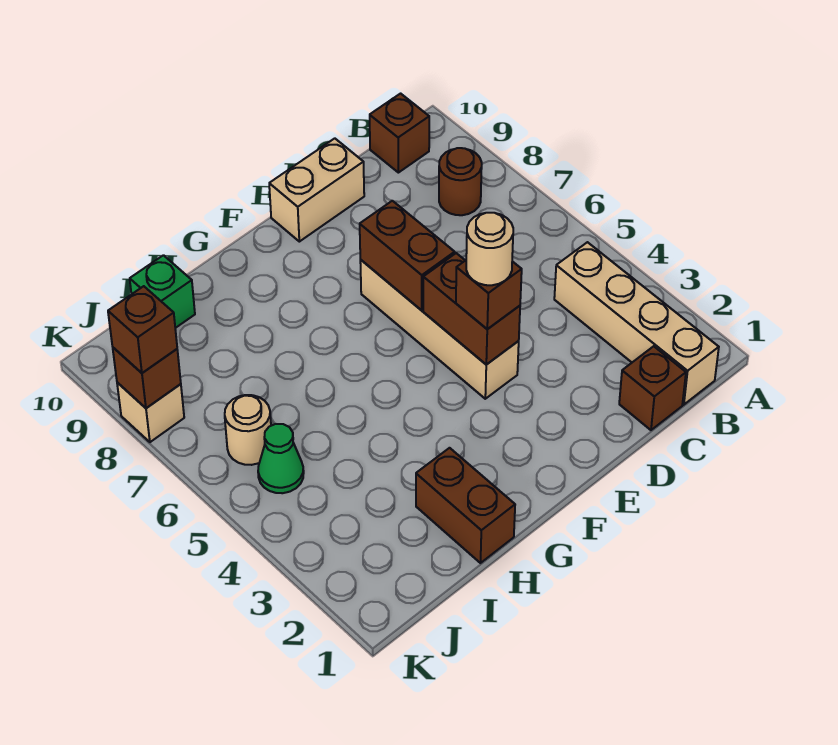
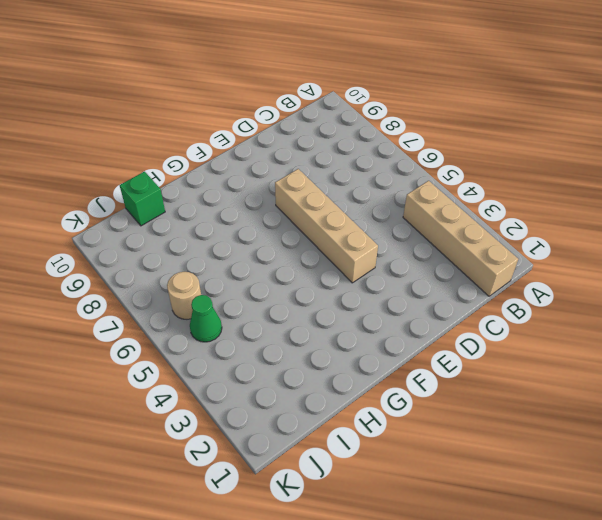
none -> brown 1x1 round brick [439,148,482,215]
none -> brown 1x1 brick [370,94,429,173]
none -> brown 1x1 brick [619,346,686,430]

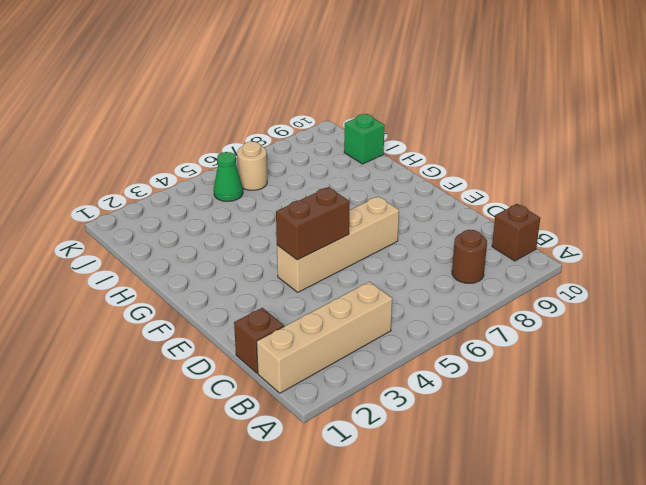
none -> tan 1x2 brick [269,138,364,242]
none -> brown 1x2 brick [416,448,515,563]
none -> tan 1x1 brick [117,382,184,442]

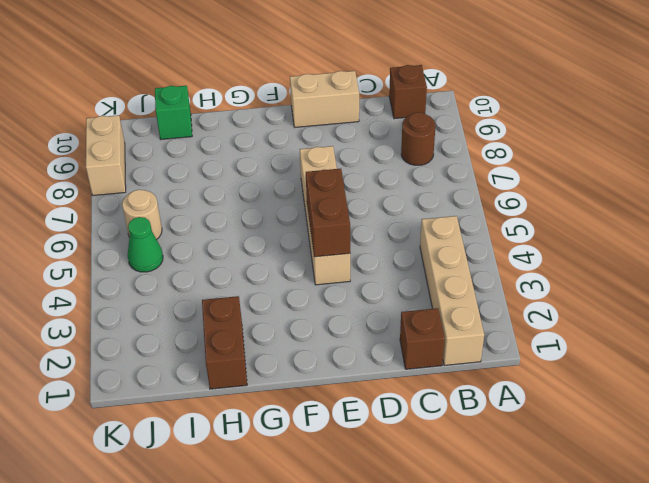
tan 1x2 brick [86,115,126,196] -> tan 1x1 brick [117,382,184,442]
none -> brown 1x2 brick [360,201,455,310]
none -> brown 1x1 brick [113,348,181,408]
none -> brown 1x1 brick [456,261,522,329]

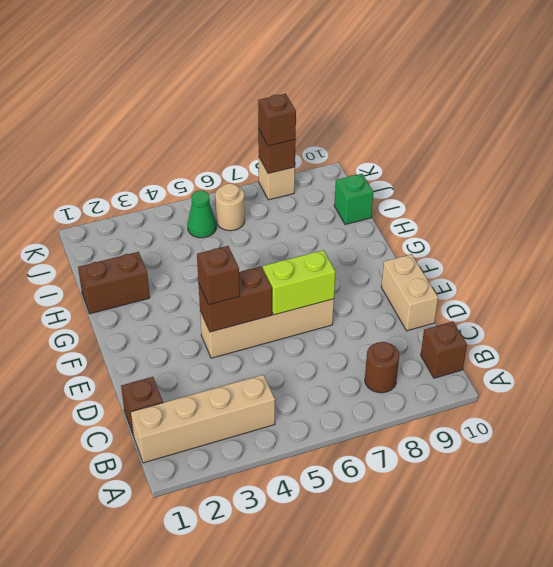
lime 1x2 brick [263,250,336,315] -> brown 1x2 brick [360,201,455,310]
none -> tan 1x1 round brick [466,213,513,285]

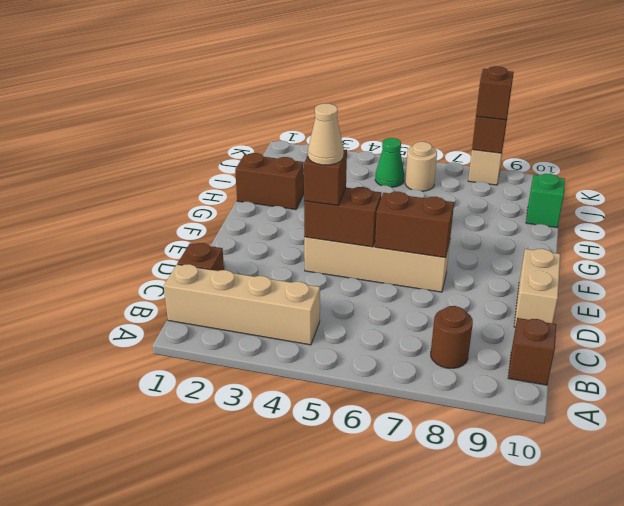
tan 1x1 cone [308,104,344,165] -> tan 1x1 round brick [466,213,513,285]

